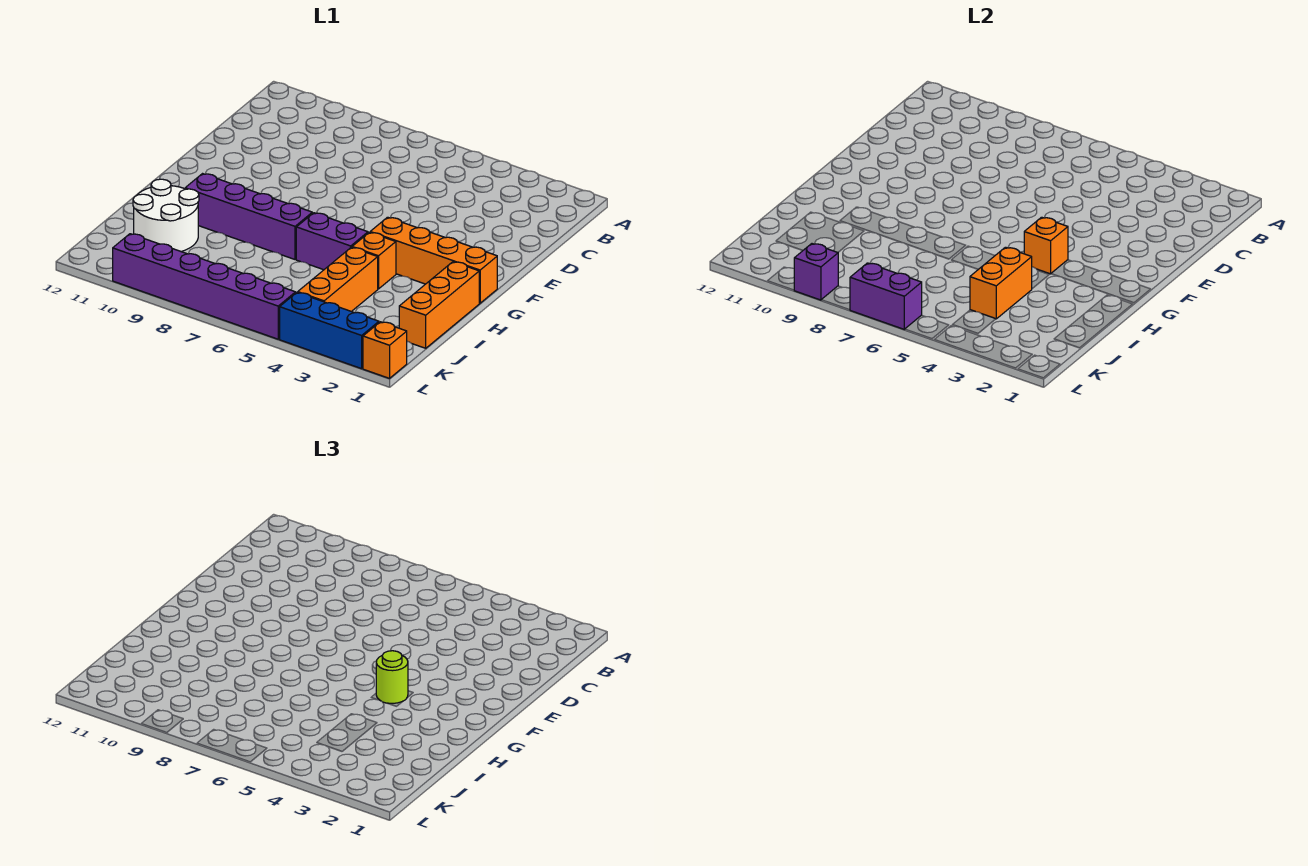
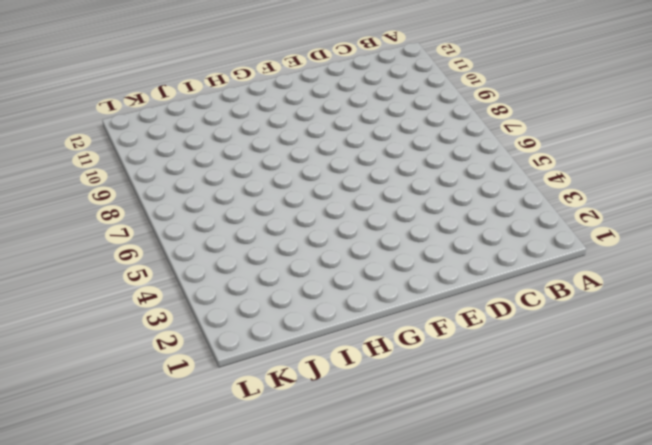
none -> orange 1x4 brick [370,217,497,303]
none -> orange 1x3 brick [399,262,479,348]
none -> orange 1x1 brick [352,232,396,289]

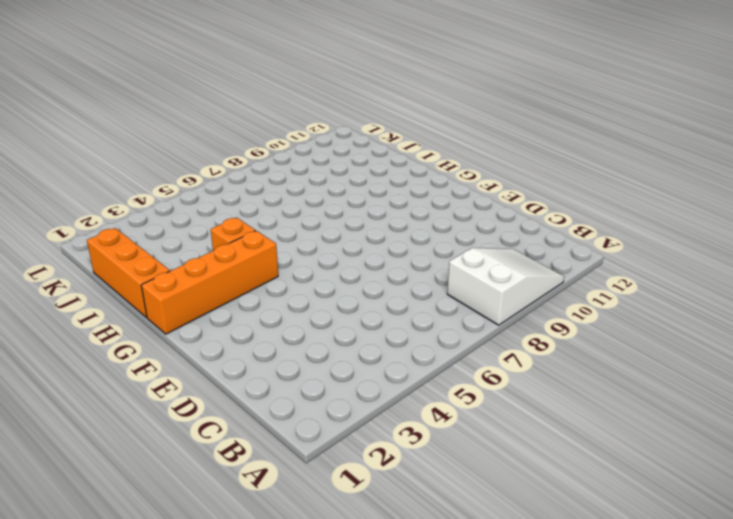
white 2x3 slope [447,248,564,325] -> none
none -> purple 1x2 brick [296,213,368,270]
none -> purple 1x4 brick [185,174,312,259]
none -> orange 1x3 brick [298,247,378,312]

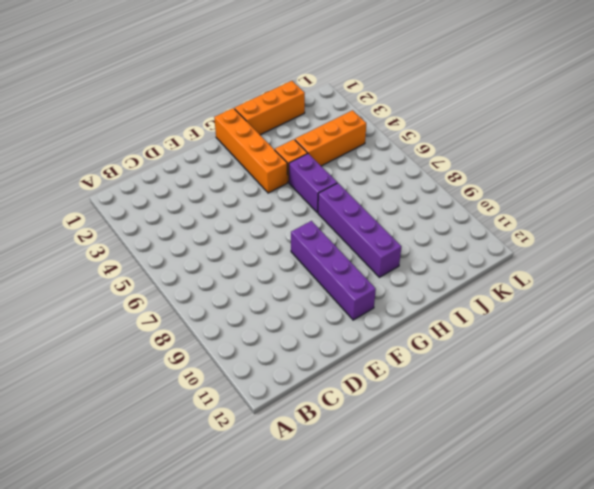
purple 1x4 brick [291,221,376,320] -> none
none -> white 2x2 round brick [133,179,199,252]
none -> orange 1x1 brick [363,322,407,378]
none -> blue 1x3 brick [280,292,379,369]

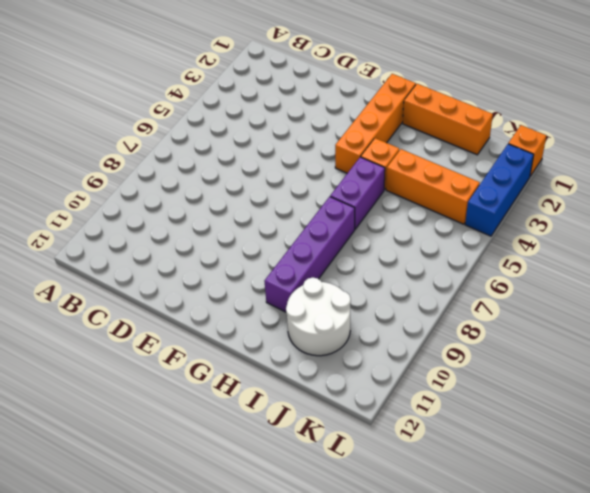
none -> purple 1x6 brick [113,234,296,339]
none -> orange 1x1 brick [1024,217,1068,274]
none -> orange 1x2 brick [970,247,1032,319]

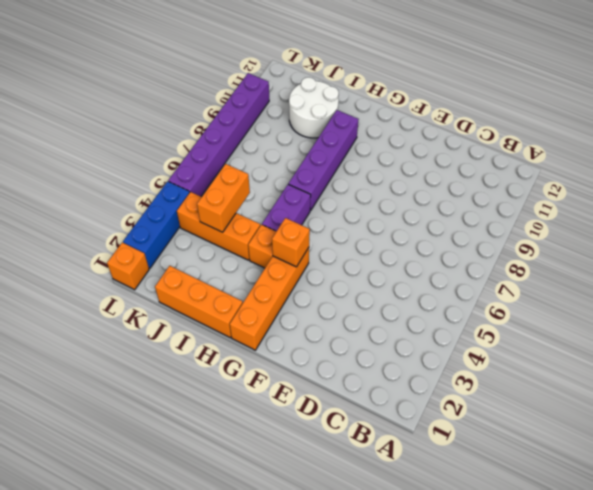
orange 1x2 brick [197,164,250,232] -> orange 1x2 brick turned to [970,247,1032,319]
none -> purple 1x2 brick [850,263,922,329]
none -> purple 1x1 brick [794,244,838,300]
none -> lime 1x1 round brick [376,651,408,704]

